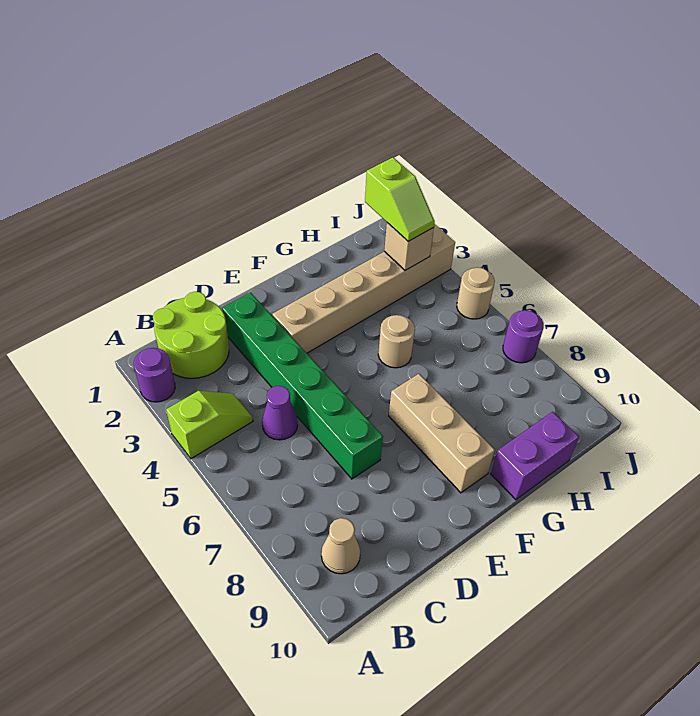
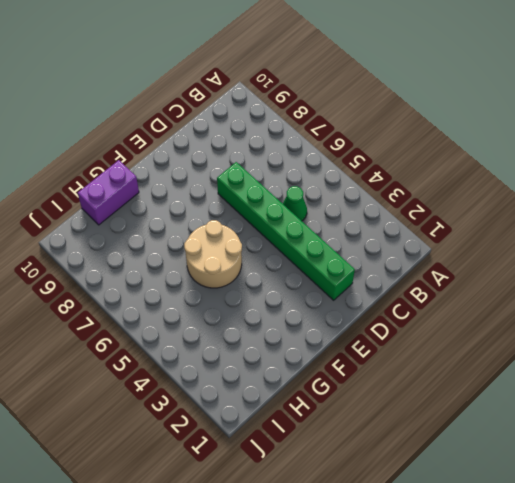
green 1x1 cone [283,186,307,221] -> purple 1x1 cone [262,386,298,440]
tan 2x2 round brick [184,220,242,288] -> tan 1x1 round brick [378,315,415,368]
none -> purple 1x1 round brick [134,348,175,402]
none -> lime 1x2 slope [166,391,253,459]
none -> lime 2x2 round brick [153,292,229,378]

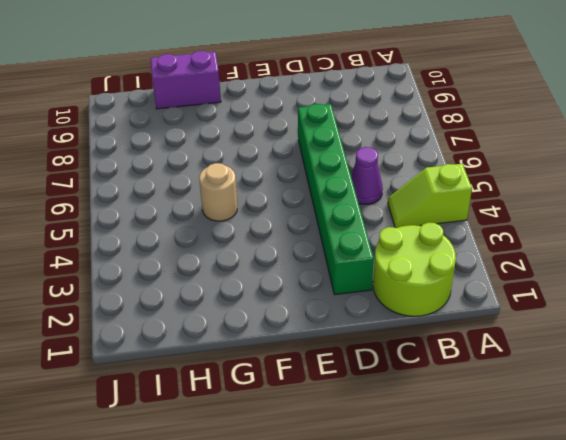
none -> purple 1x1 round brick [134,348,175,402]
none -> tan 1x1 cone [321,518,360,574]
none -> tan 1x6 brick [272,224,455,353]

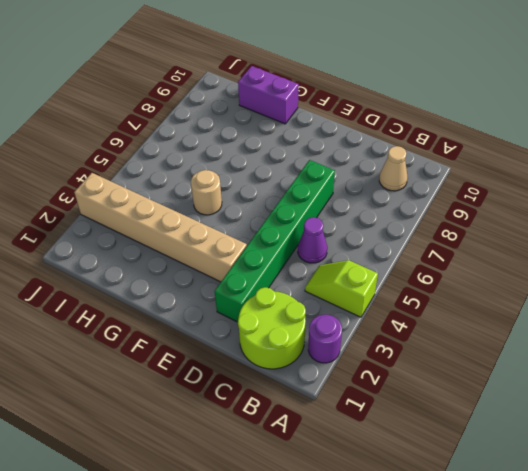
none -> tan 1x3 brick [389,374,495,493]
none -> tan 1x1 round brick [457,268,495,319]
none -> purple 1x1 round brick [503,310,544,363]

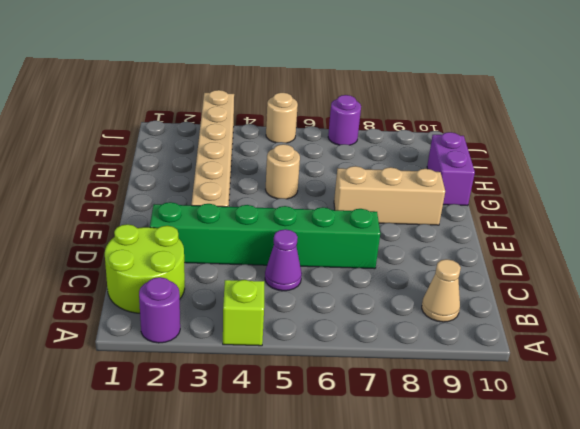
none -> tan 1x1 brick [384,223,434,270]
none -> lime 1x2 slope [365,158,435,241]

